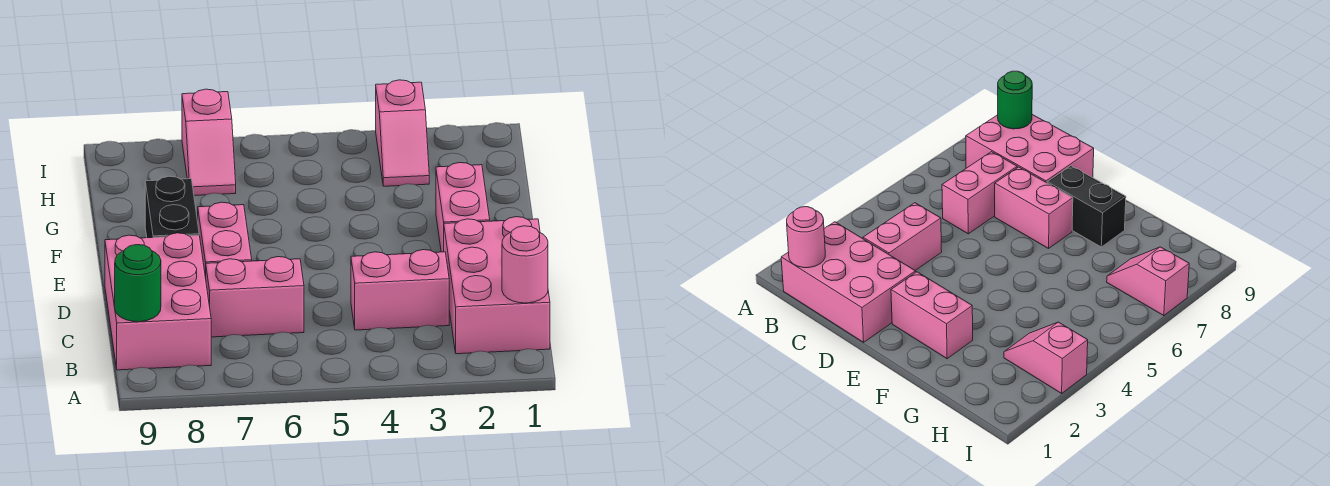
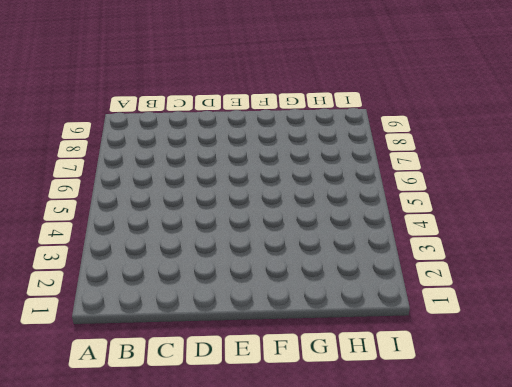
none -> pink 2x3 brick [444,217,550,354]
none -> pink 2x3 brick [105,233,211,370]

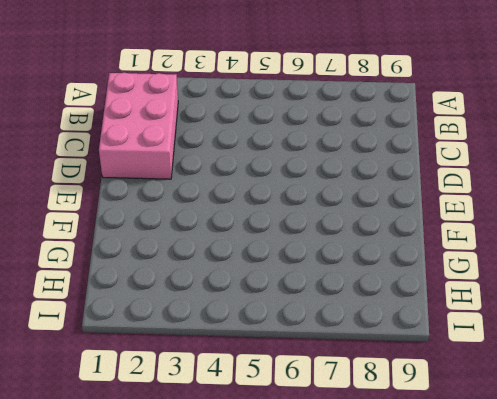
none -> pink 2x3 brick [105,233,211,370]
none -> pink 1x2 brick [351,250,449,330]

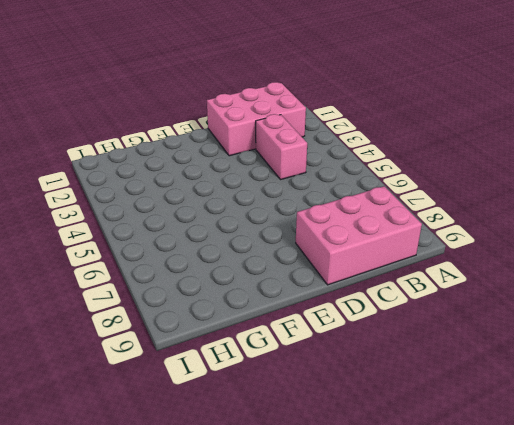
none -> pink 1x2 brick [206,257,304,337]
none -> pink 1x2 brick [198,202,252,278]

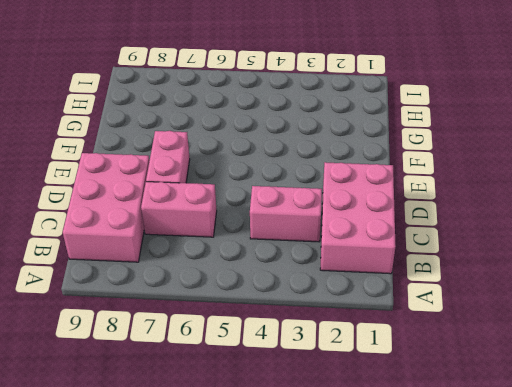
none -> pink 1x2 brick [436,162,490,252]
none -> black 1x2 brick [145,176,199,238]

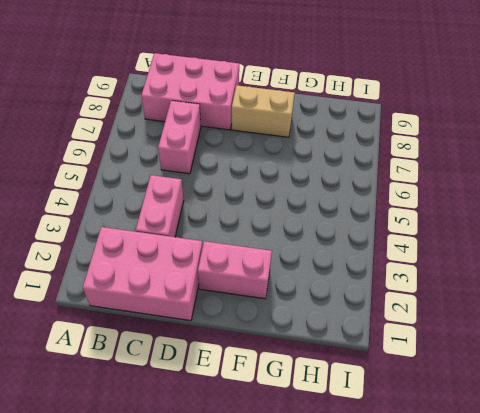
tan 1x2 brick [232,85,295,137] -> black 1x2 brick [145,176,199,238]
none -> pink 1x2 brick [198,202,252,278]
none -> pink 1x2 slope [376,80,429,186]

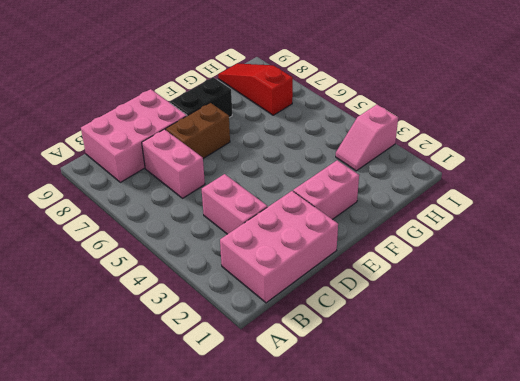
brown 1x2 brick [166,103,230,158] -> pink 1x2 brick [198,202,252,278]
red 1x3 slope [218,63,293,115] -> pink 1x2 slope [182,89,236,196]
none -> pink 1x1 round brick [502,226,548,303]
none -> green 1x1 round brick [115,245,161,322]

